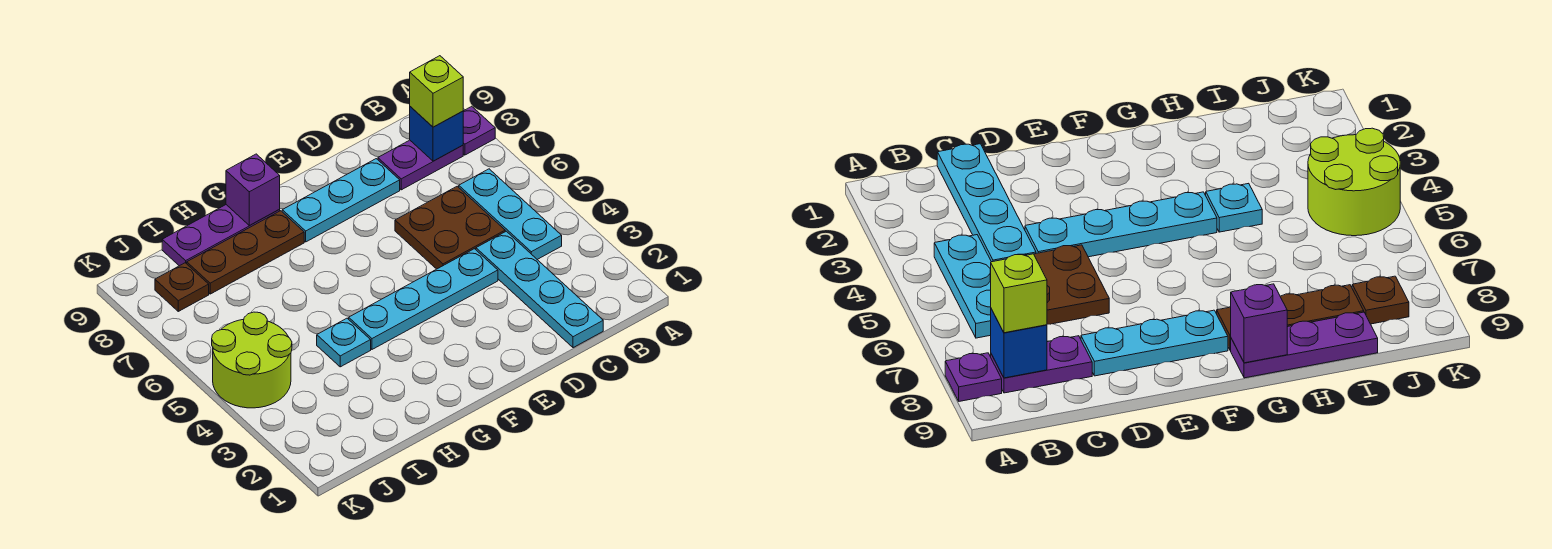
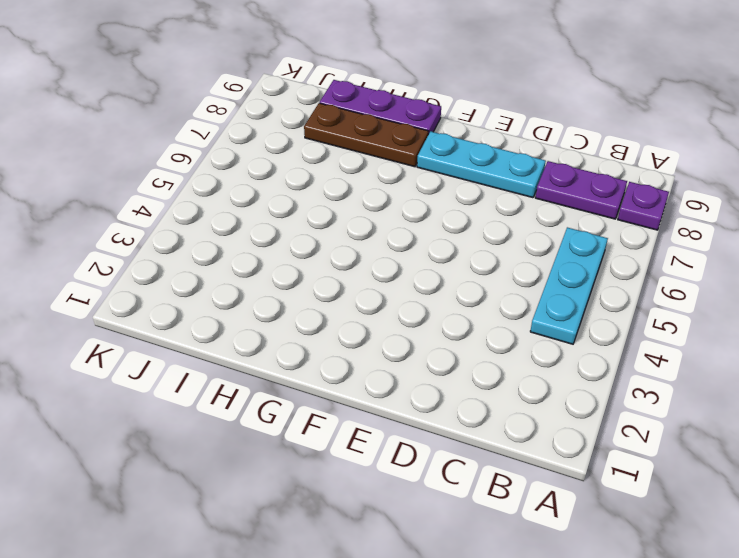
none -> cyan 1x4 plate [476,231,603,348]
none -> brown 2x2 plate [395,186,505,269]
none -> cyan 1x4 plate [349,249,498,349]

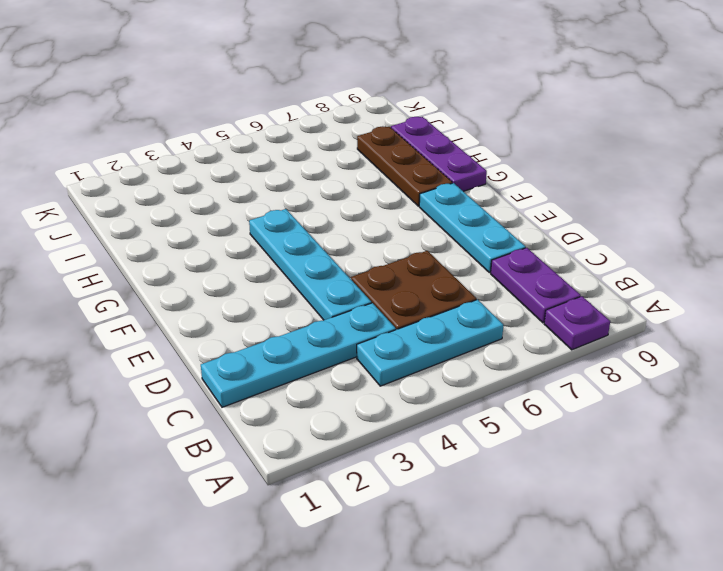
none -> cyan 1x1 plate [317,318,371,367]
none -> lime 2x2 round brick [212,312,292,408]
none -> brown 1x1 plate [155,263,209,311]

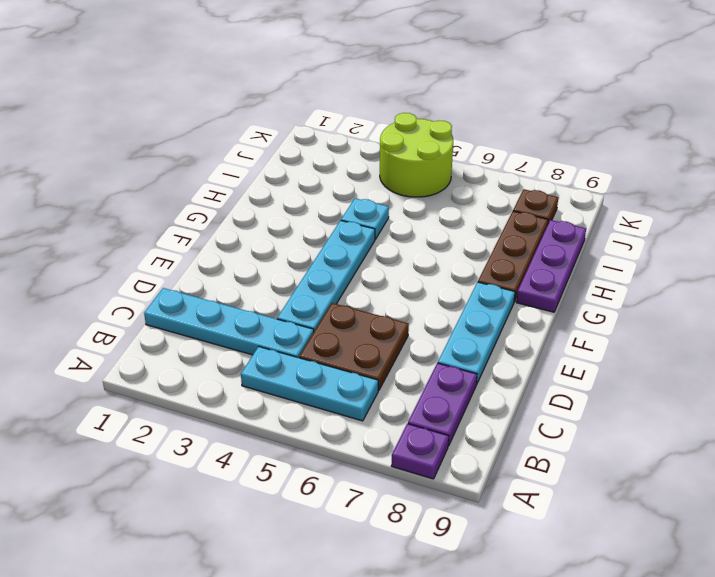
none -> blue 1x1 brick [410,107,463,161]
none -> purple 1x1 brick [226,154,280,226]
none -> lime 1x1 brick [410,56,463,127]

